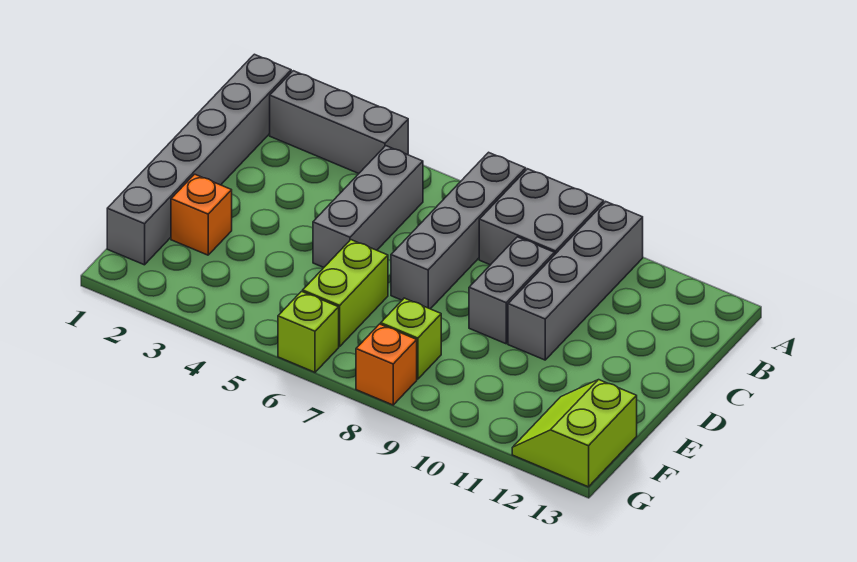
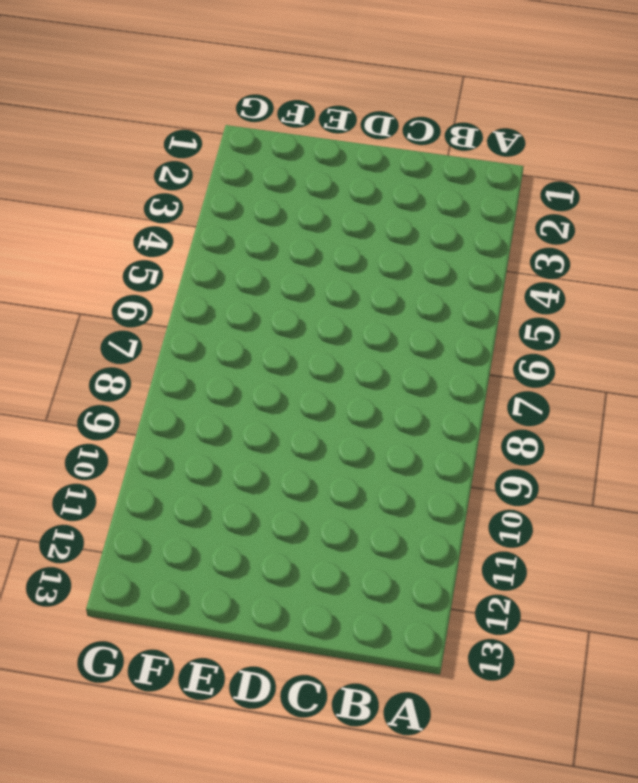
none -> grey 1x6 brick [107,54,291,265]
none -> grey 1x3 brick [270,71,408,173]
none -> grey 1x4 brick [391,152,526,309]

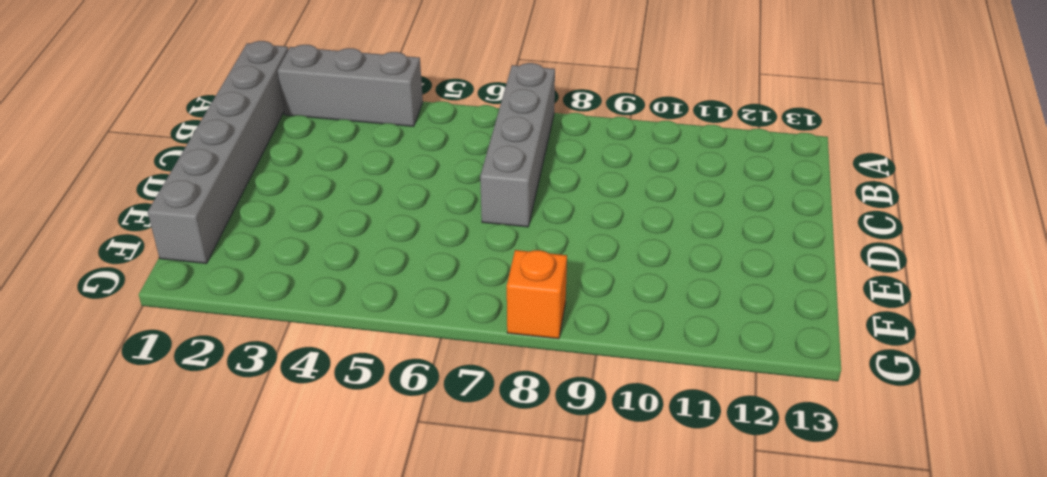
none -> grey 2x2 brick [479,169,604,265]
none -> grey 1x4 brick [508,202,643,360]
none -> grey 1x3 brick [313,146,423,267]

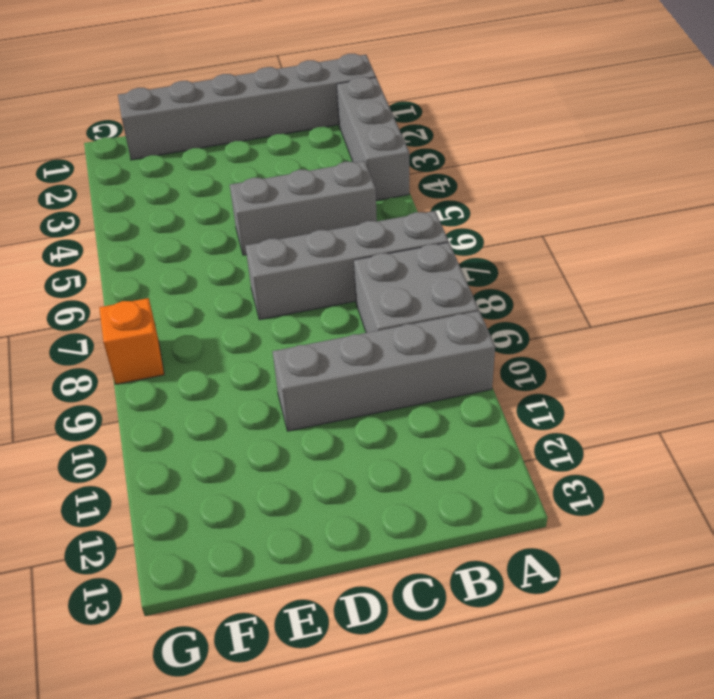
none -> grey 1x2 brick [469,237,554,344]
none -> orange 1x1 brick [171,174,232,255]
none -> lime 1x2 brick [303,240,388,346]

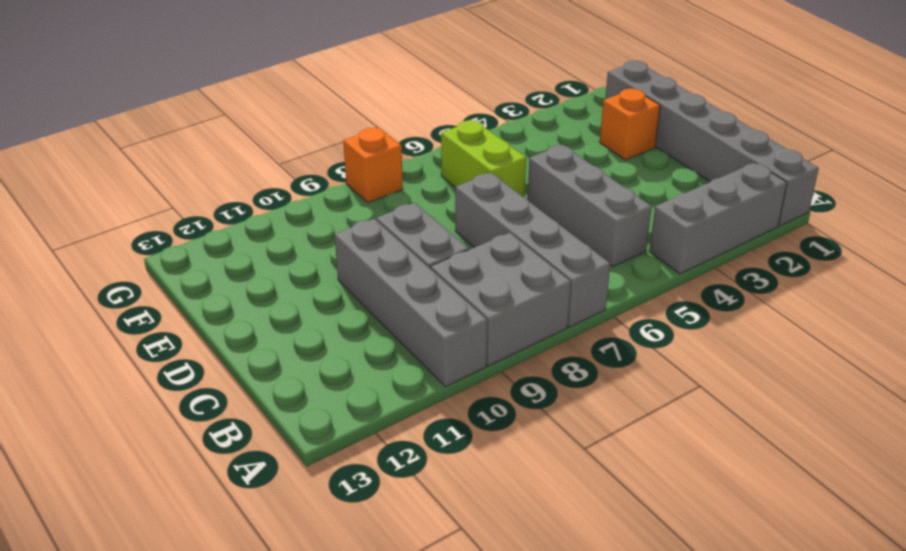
none -> lime 1x1 brick [381,298,441,379]
none -> lime 2x2 slope [512,380,637,487]
none -> lime 1x1 brick [278,291,339,372]

